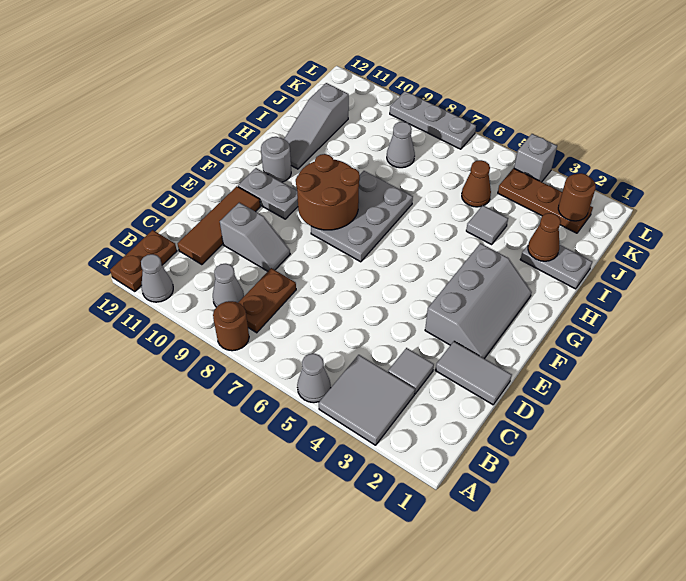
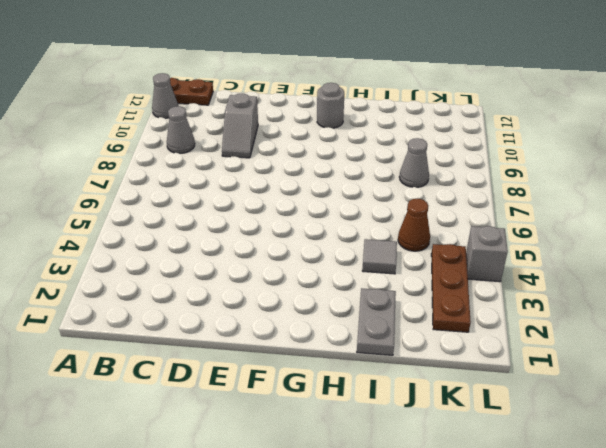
none -> grey 2x2 tile [319,355,415,445]
none -> grey 1x1 cone [297,353,331,403]
none -> brown 1x1 round brick [213,301,249,351]

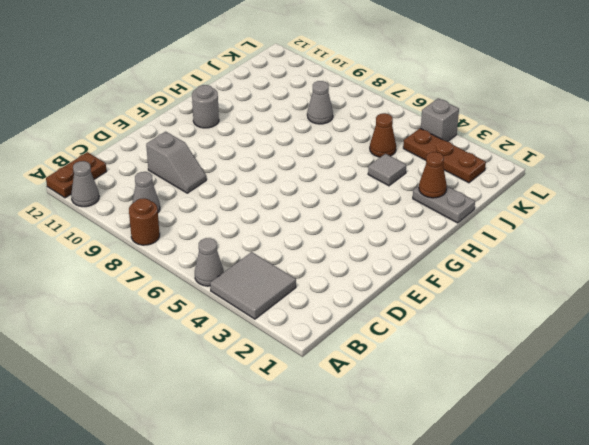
none -> brown 1x2 plate [238,268,296,333]
none -> grey 1x1 tile [388,348,434,394]
none -> brown 1x3 tile [178,186,260,265]

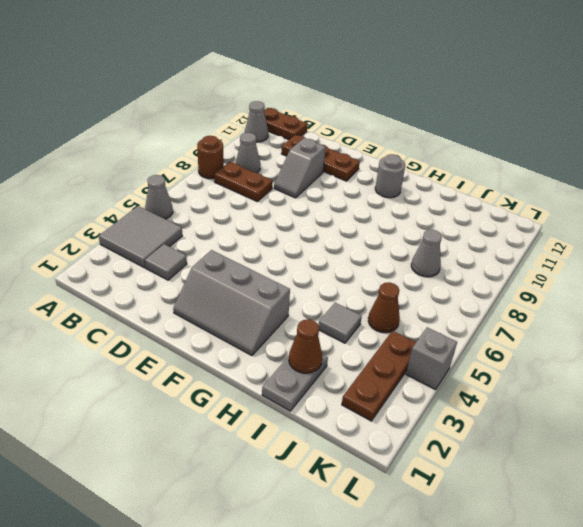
brown 1x3 plate [281,135,360,181] -> brown 1x3 tile [178,186,260,265]
none -> grey 1x2 tile [435,341,512,405]
none -> grey 2x3 plate [311,171,413,262]
none -> grey 1x2 plate [238,168,298,219]

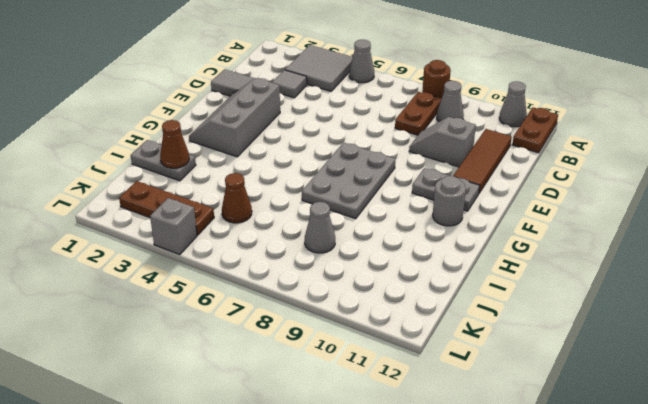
none -> grey 1x3 slope [284,83,349,169]
none -> grey 1x1 tile [466,205,508,244]
none -> grey 1x3 plate [390,91,476,149]

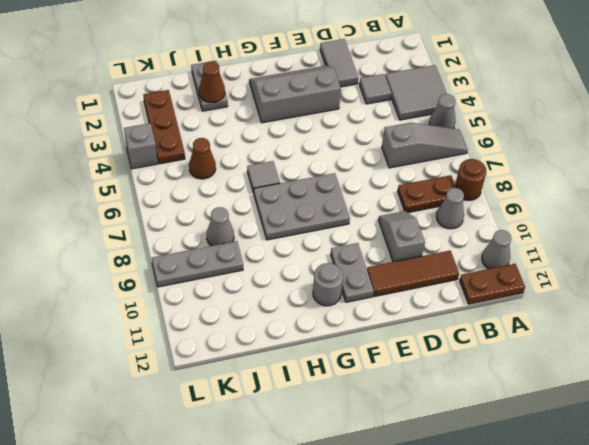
grey 1x3 slope [382,123,468,168] -> grey 1x3 slope moved to [284,83,349,169]
grey 1x1 tile [247,161,280,193] -> grey 1x1 tile moved to [466,205,508,244]
grey 1x3 plate [152,241,243,287] -> grey 1x3 plate turned to [390,91,476,149]
none -> brown 2x2 round brick [296,154,360,230]
none -> brown 1x1 round brick [558,173,596,221]

